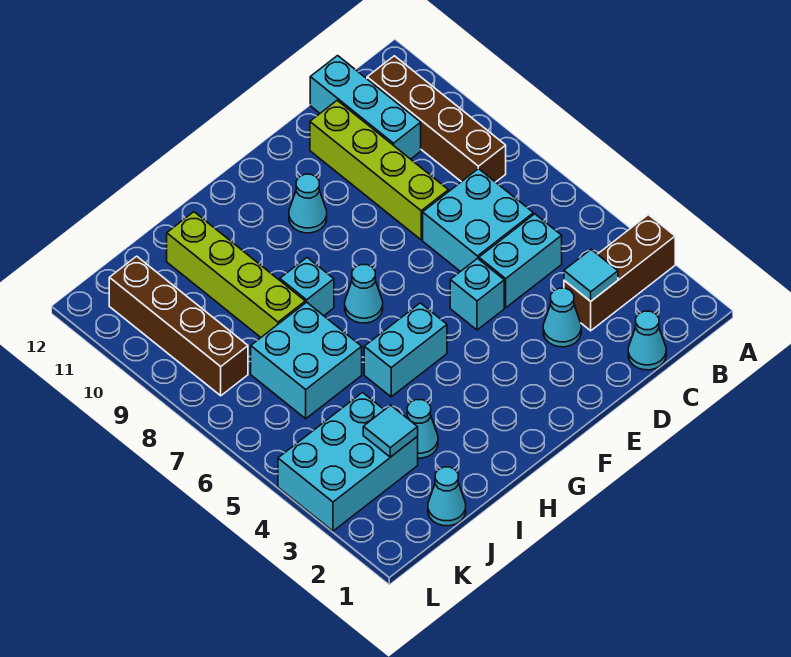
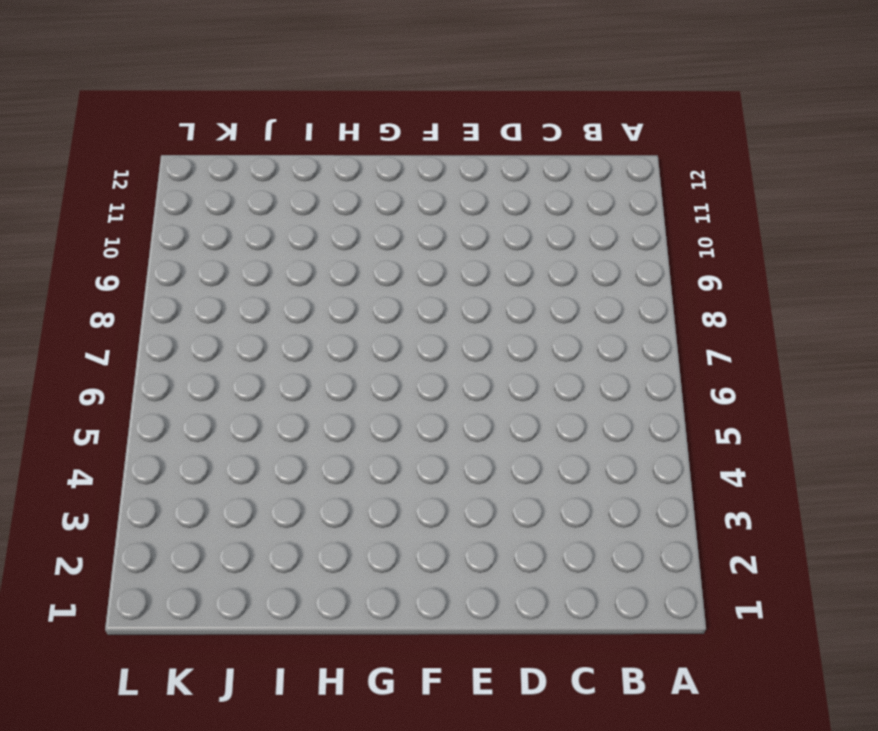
none -> brown 1x3 brick [564,215,675,331]
none -> brown 1x4 brick [367,56,506,182]
none -> cyan 1x1 cone [628,311,666,370]

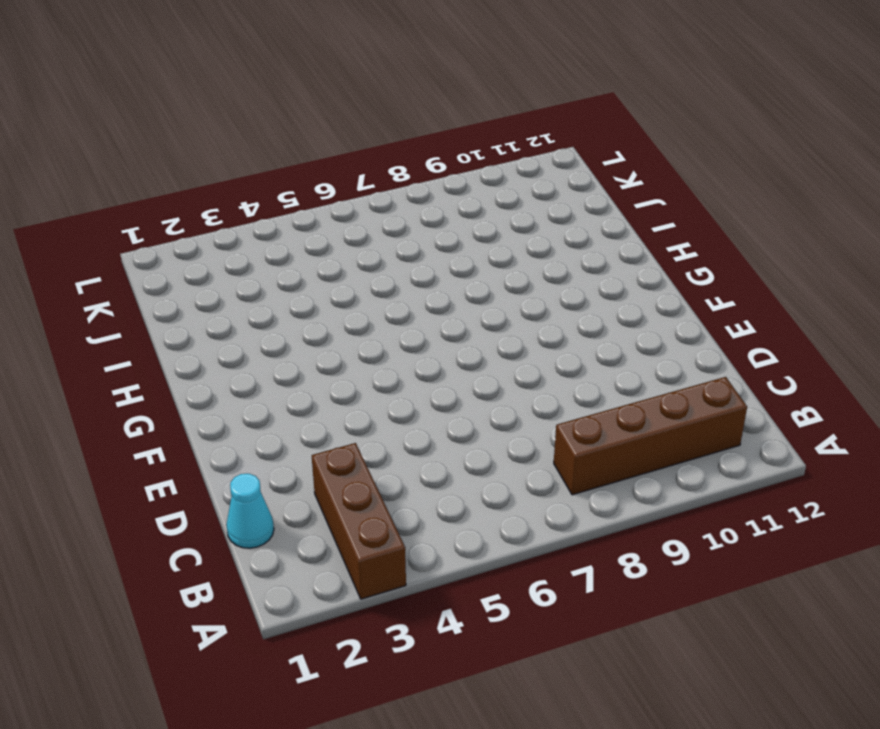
none -> cyan 1x2 brick [479,214,562,308]
none -> cyan 2x2 brick [423,169,533,272]
none -> cyan 1x3 brick [310,56,421,159]

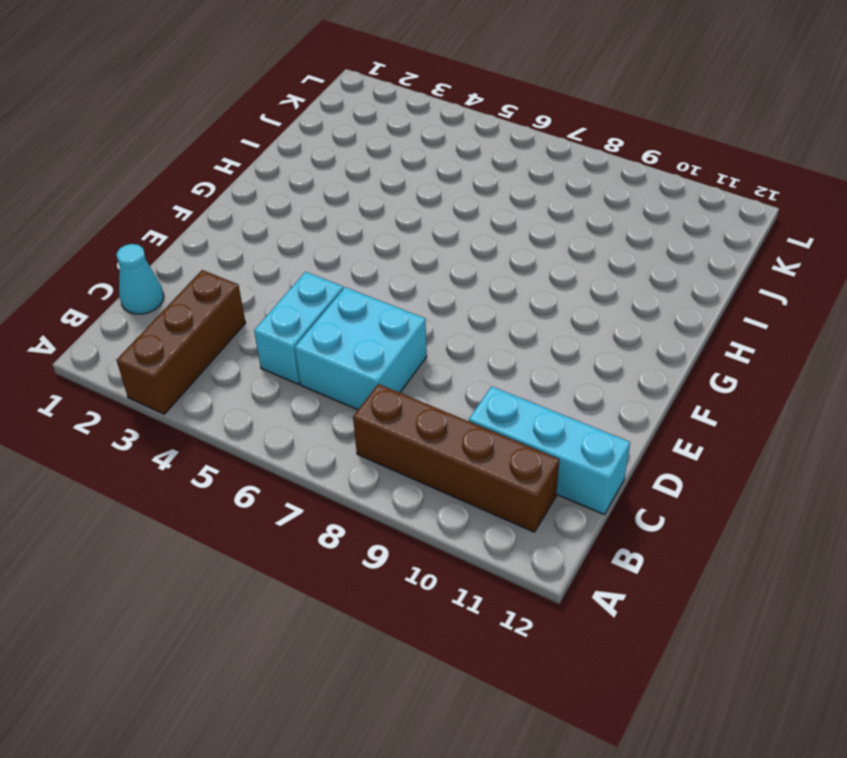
none -> cyan 1x1 cone [543,288,581,347]
none -> lime 1x4 brick [310,101,448,240]
none -> cyan 1x1 brick [450,258,504,330]

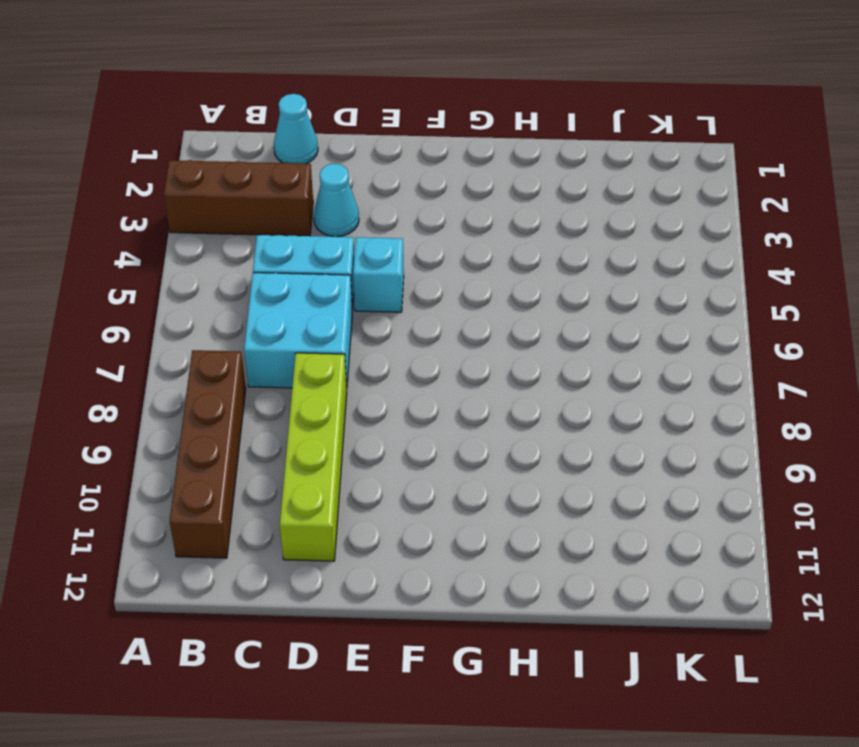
none -> cyan 1x3 brick [310,56,421,159]
none -> cyan 1x1 cone [289,174,327,233]
none -> cyan 1x2 brick [364,303,447,397]

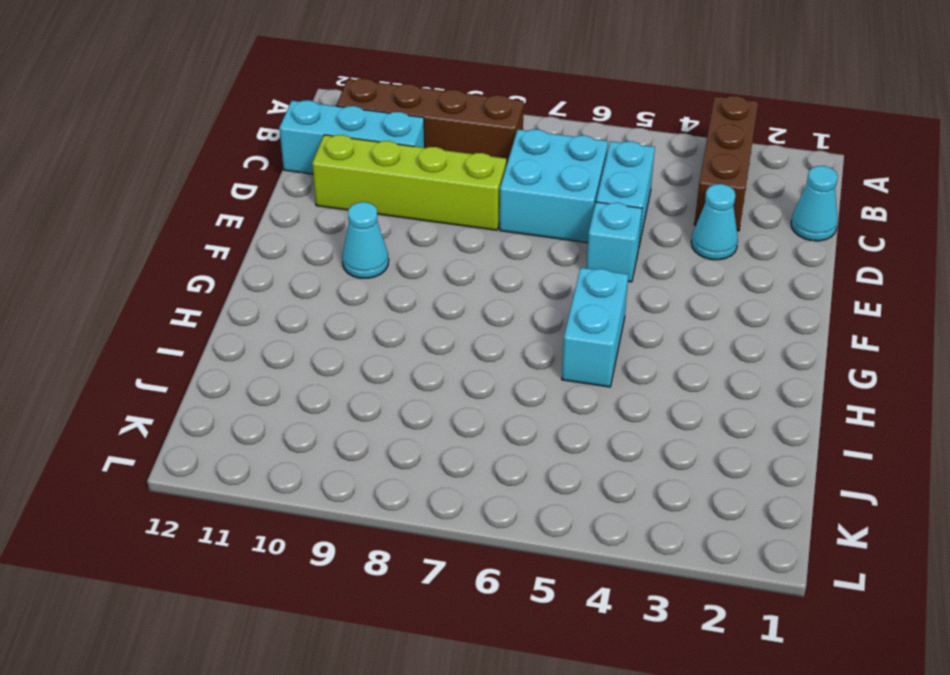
none -> cyan 1x1 cone [345,265,383,323]
none -> cyan 1x1 brick [280,258,334,316]
none -> cyan 1x1 cone [407,400,438,458]

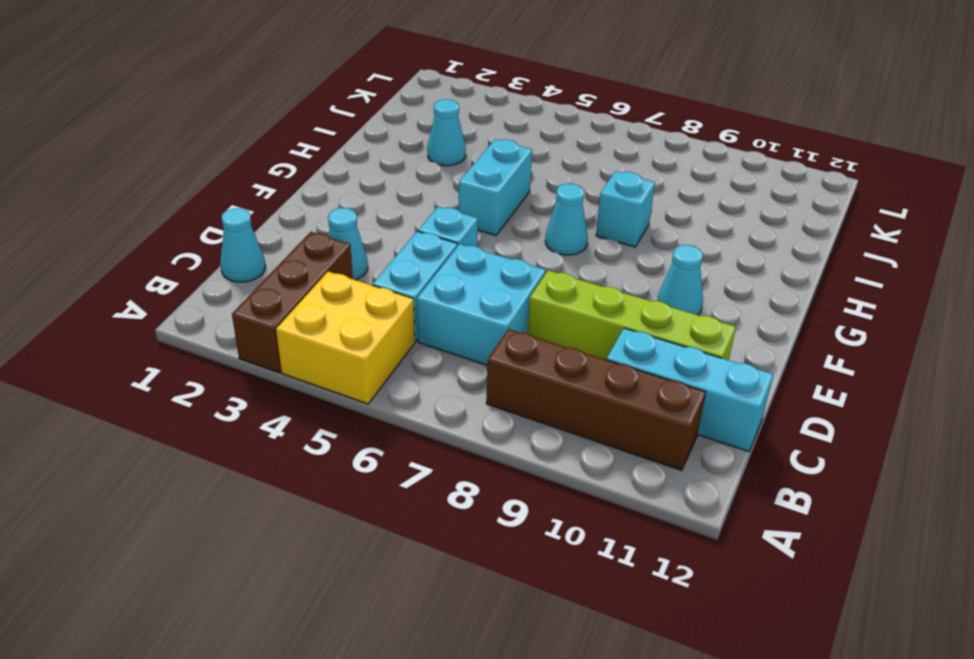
yellow 2x2 brick [276,272,415,404] -> none
none -> cyan 2x2 brick [251,302,362,419]
none -> lime 1x4 brick [167,212,305,337]
none -> cyan 1x1 cone [428,467,466,526]

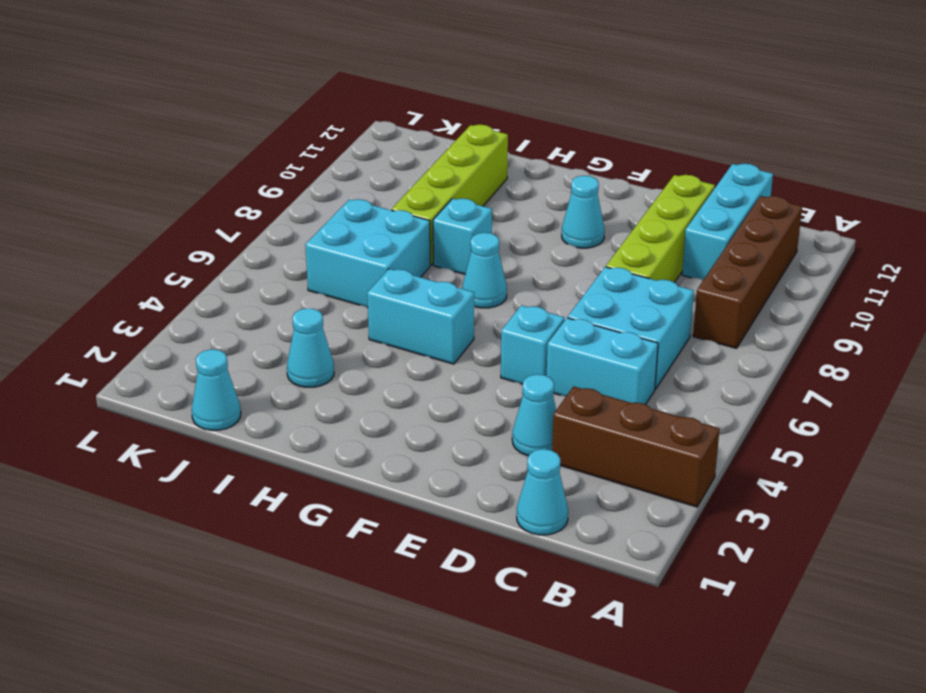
none -> cyan 2x3 brick [278,393,418,531]
none -> brown 1x4 brick [109,256,248,396]
none -> cyan 1x1 tile [564,249,618,301]

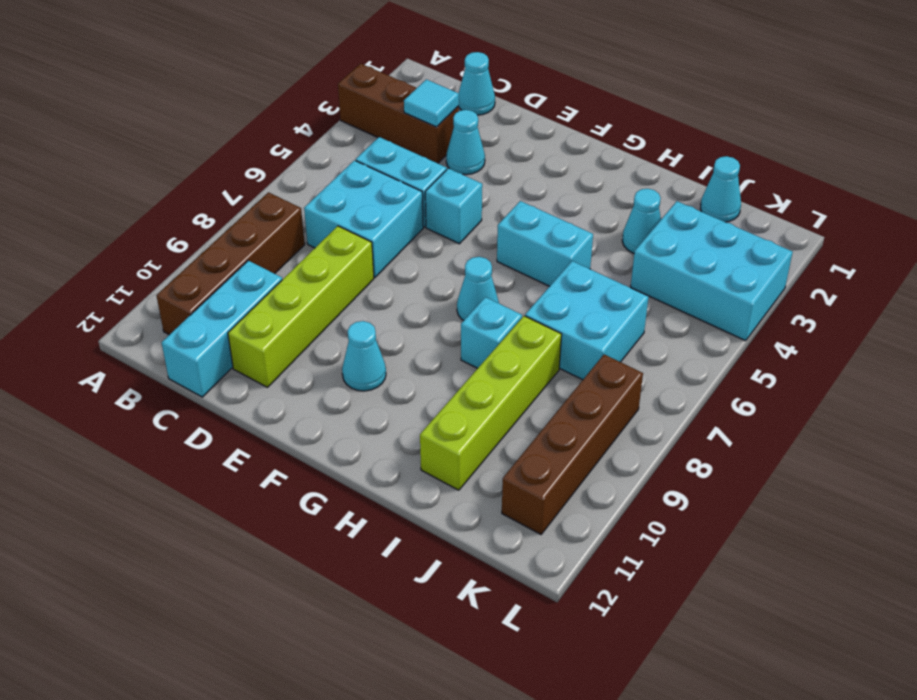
none -> cyan 1x1 tile [363,405,418,457]

